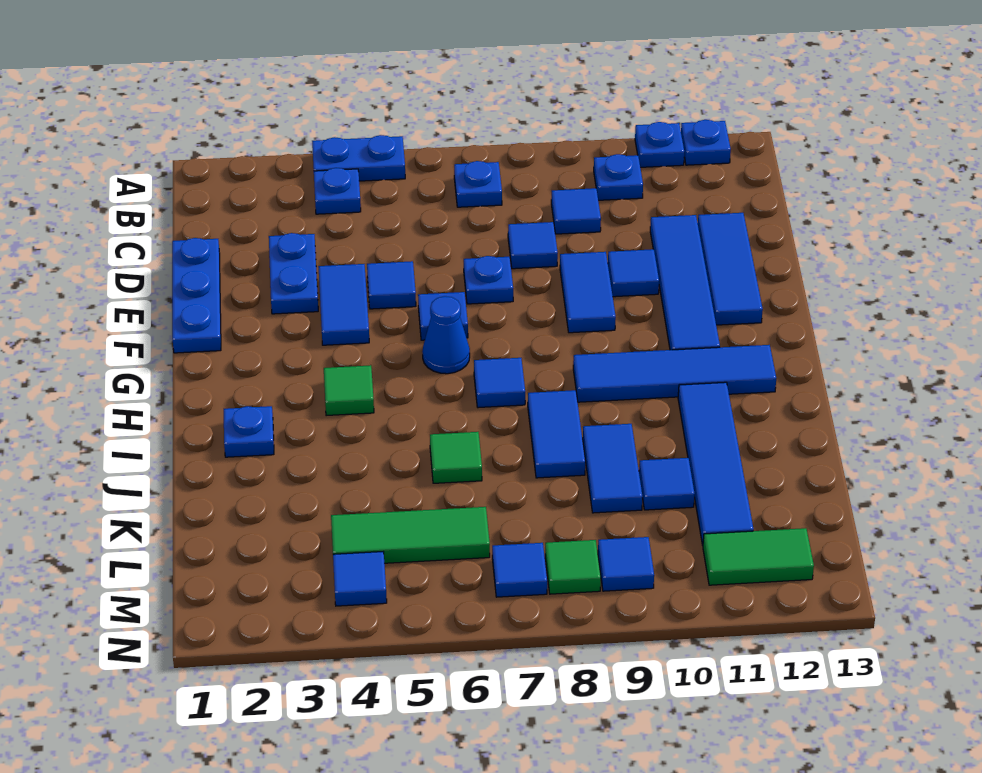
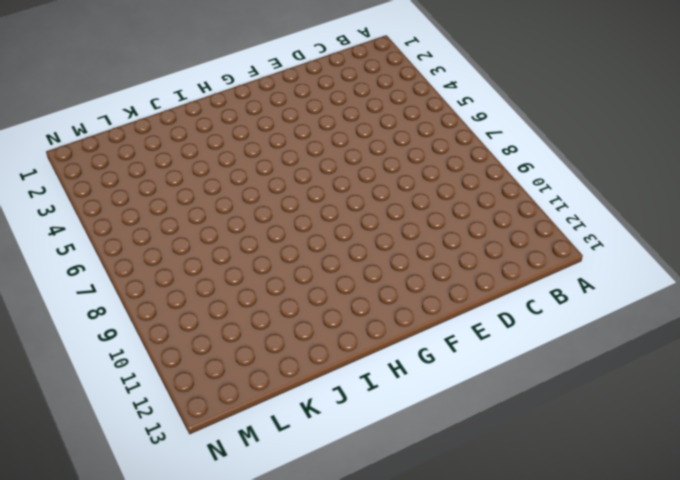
none -> blue 1x2 plate [312,135,405,181]
none -> blue 1x1 plate [635,122,684,167]
none -> blue 1x1 plate [681,120,731,165]
none -> blue 1x1 plate [314,168,361,214]

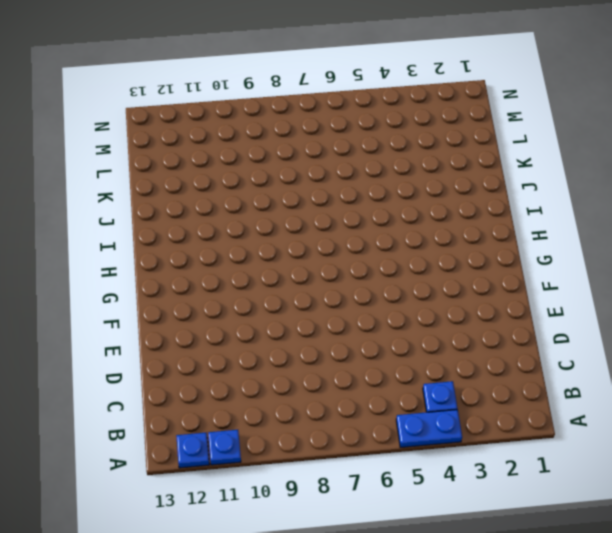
none -> blue 1x1 plate [454,161,502,207]
none -> blue 1x1 plate [594,154,643,200]
none -> blue 1x1 tile [551,188,601,234]
none -> blue 1x3 plate [172,238,221,353]

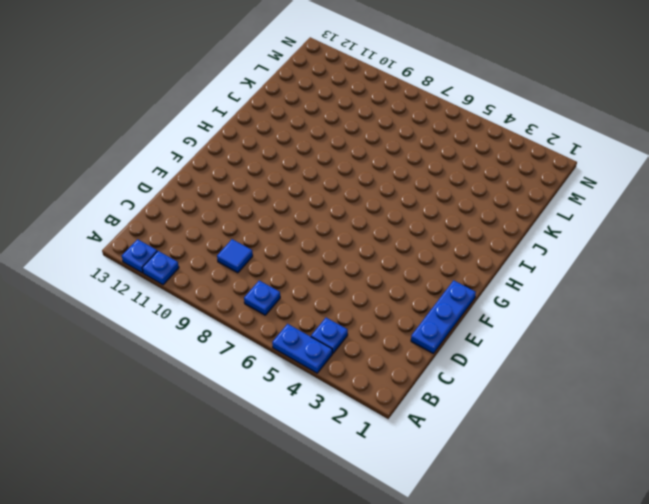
none -> blue 1x1 plate [594,154,643,200]
none -> blue 1x2 plate [269,233,318,314]
none -> blue 1x1 tile [508,222,558,269]
none -> blue 1x4 tile [650,215,720,350]

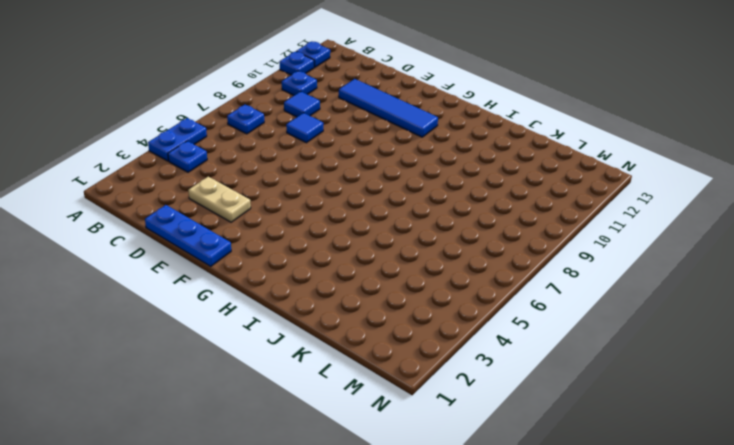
tan 1x2 plate [188,177,251,222] -> blue 1x2 plate [269,233,318,314]
none -> blue 1x3 tile [698,213,763,325]
none -> blue 1x2 tile [318,264,369,345]
none -> blue 1x1 tile [367,261,416,309]
none -> blue 1x1 plate [464,256,513,304]

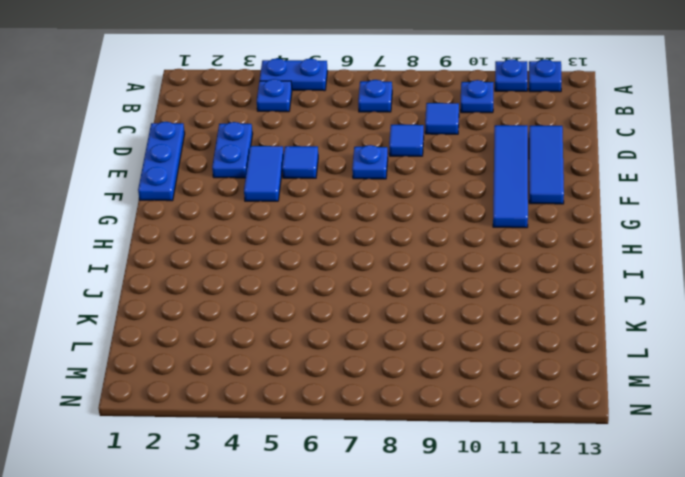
none -> blue 1x2 tile [560,252,616,333]
none -> blue 1x1 tile [608,249,659,297]
none -> blue 1x1 tile [418,292,468,340]
none -> blue 1x1 cone [422,296,470,374]

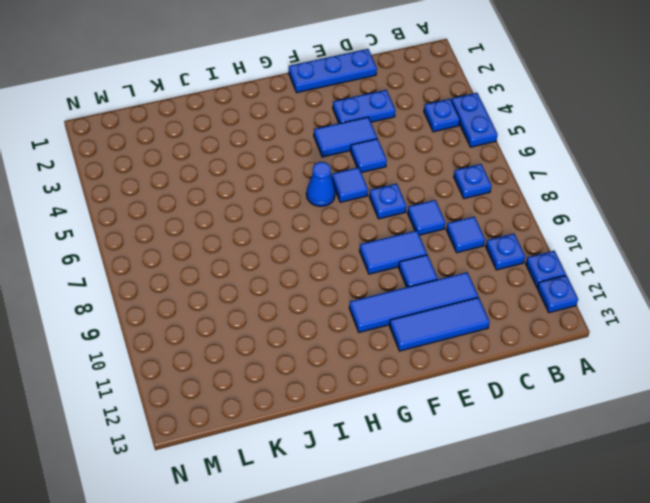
none -> green 1x1 tile [324,365,374,416]
none -> blue 1x1 tile [474,358,525,408]
none -> blue 1x4 tile [573,345,776,402]
none -> blue 1x1 plate [224,406,274,457]

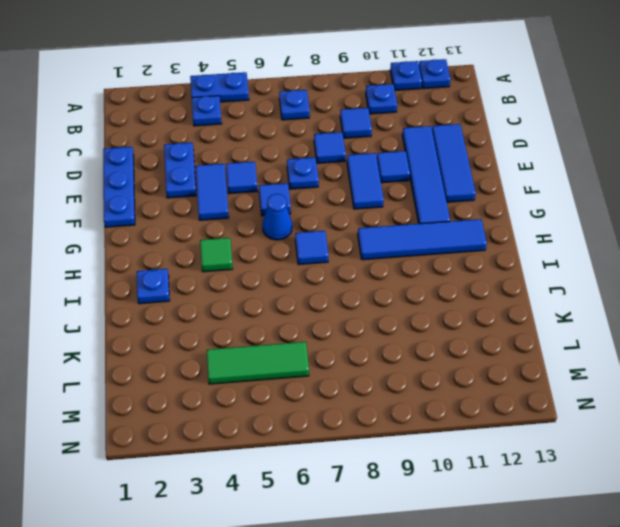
none -> blue 1x2 tile [528,390,585,478]
none -> blue 1x4 tile [678,382,754,545]
none -> green 1x1 tile [430,432,482,483]
none -> blue 1x2 tile [583,424,643,513]

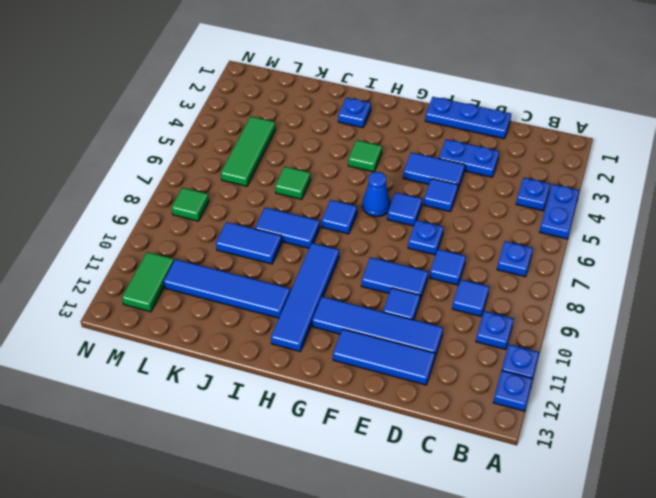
none -> blue 1x1 tile [639,458,695,510]
none -> blue 1x1 tile [333,552,387,606]
none -> blue 1x1 tile [492,543,547,597]
none -> blue 1x1 tile [598,537,654,591]

